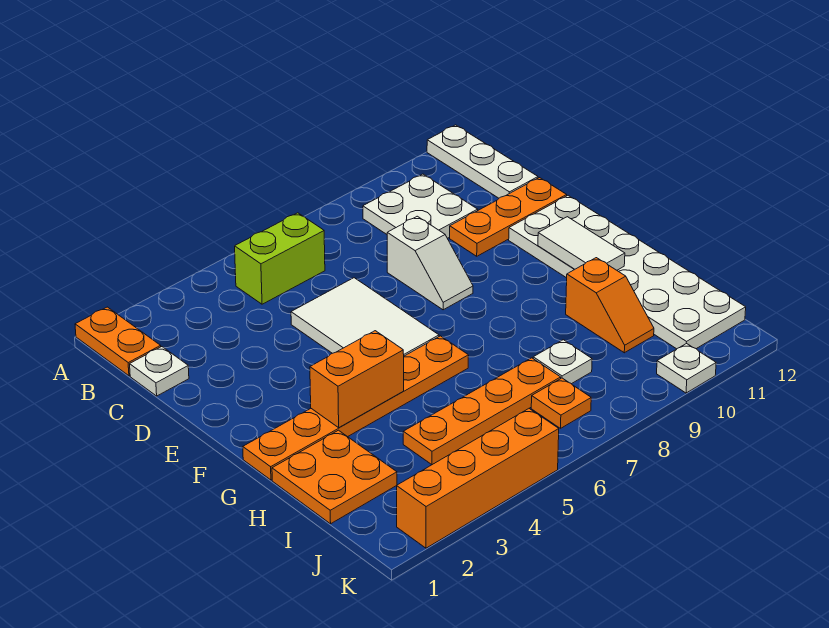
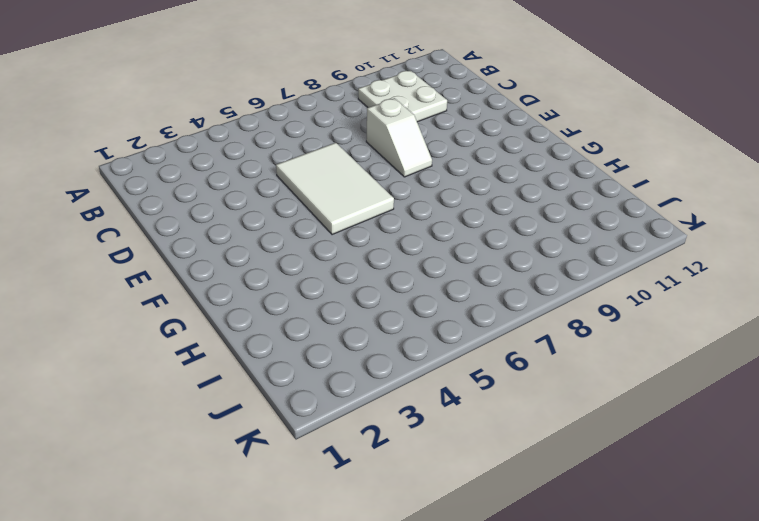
none -> orange 1x2 plate [75,307,161,376]
none -> white 1x3 plate [427,125,538,198]
none -> lime 1x2 brick [235,213,325,304]

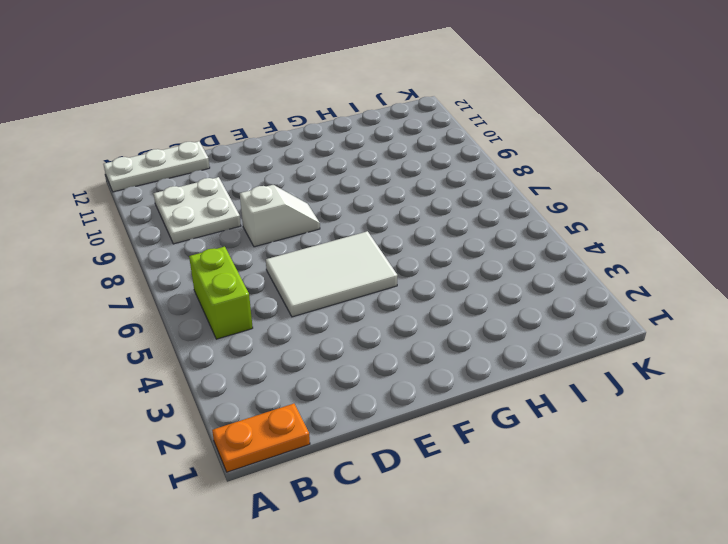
none -> white 1x1 plate [130,347,189,396]
none -> orange 1x3 plate [450,178,567,256]
none -> white 2x6 plate [509,196,746,349]

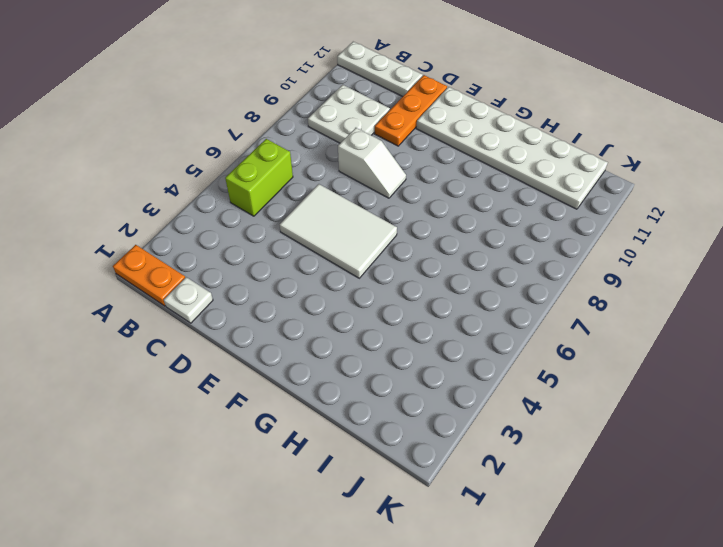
none -> orange 1x6 plate [243,336,469,480]
none -> orange 2x2 plate [272,430,397,524]
none -> orange 1x2 slope [566,258,654,353]

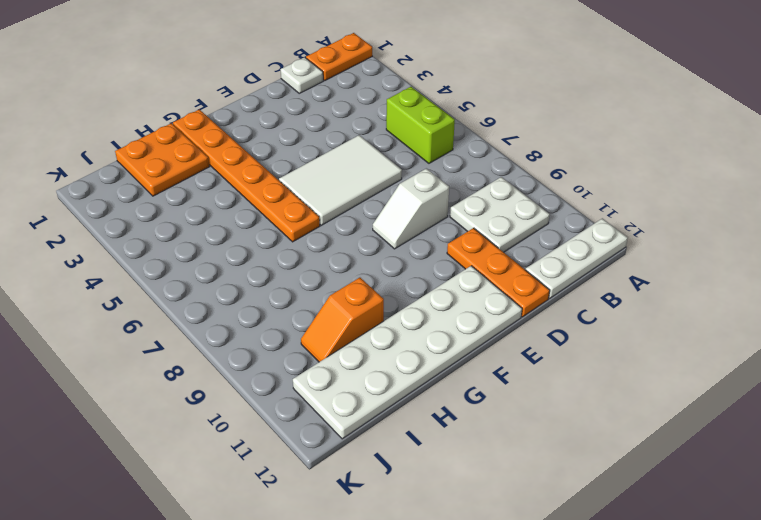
none -> orange 1x4 plate [403,358,561,465]
none -> white 1x1 plate [533,340,592,384]
none -> orange 1x1 plate [531,378,591,428]

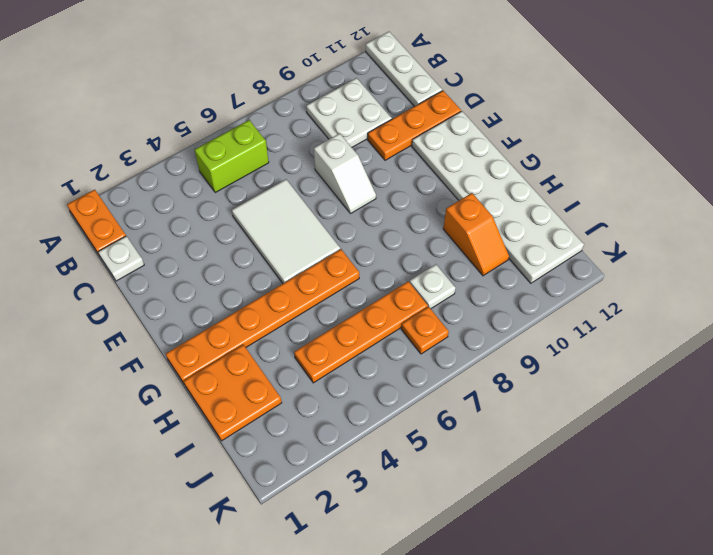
none -> orange 1x4 brick [397,408,559,548]
none -> white 1x1 plate [657,343,716,393]
none -> white 1x2 tile [538,217,625,270]

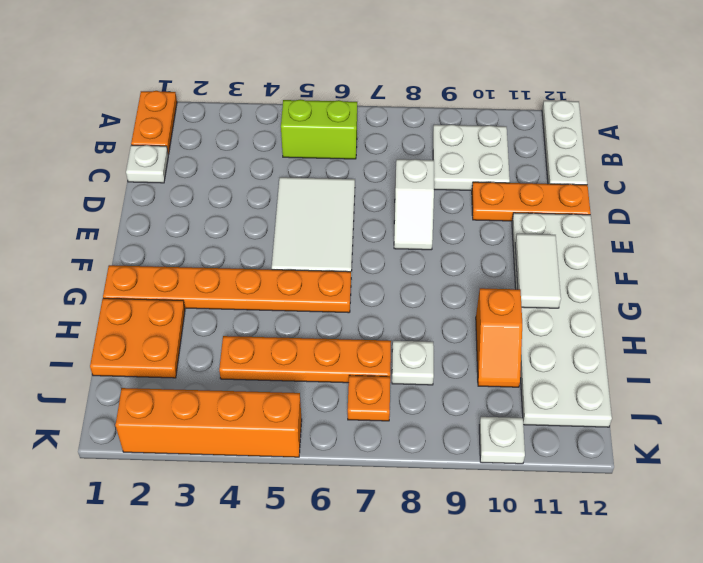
none -> orange 1x2 brick [310,331,404,428]

